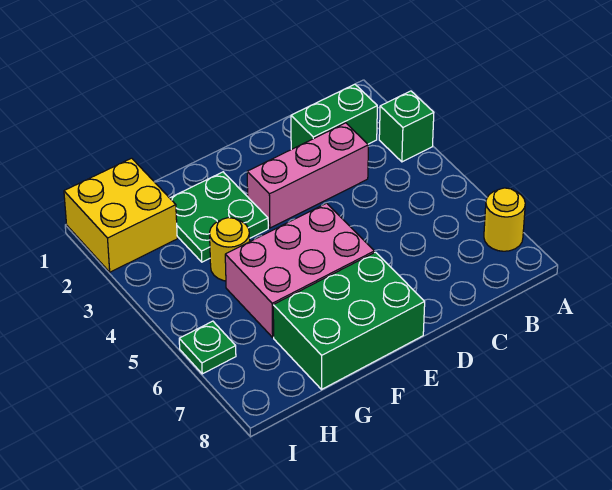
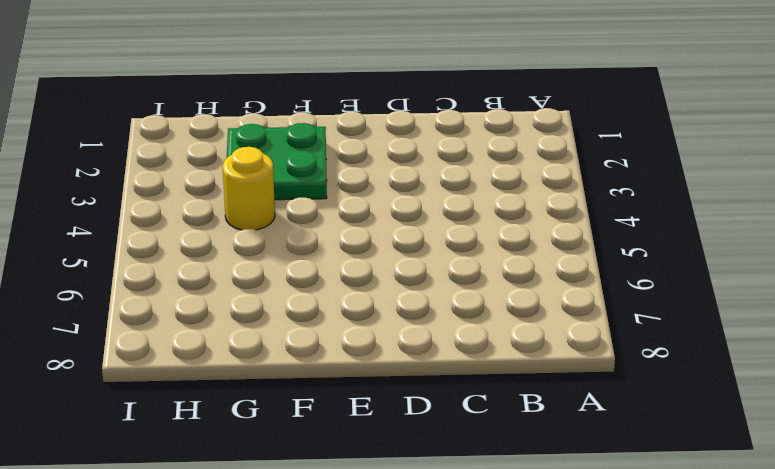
none -> green 1x1 brick [379,91,434,162]
none -> yellow 1x1 round brick [484,188,525,251]

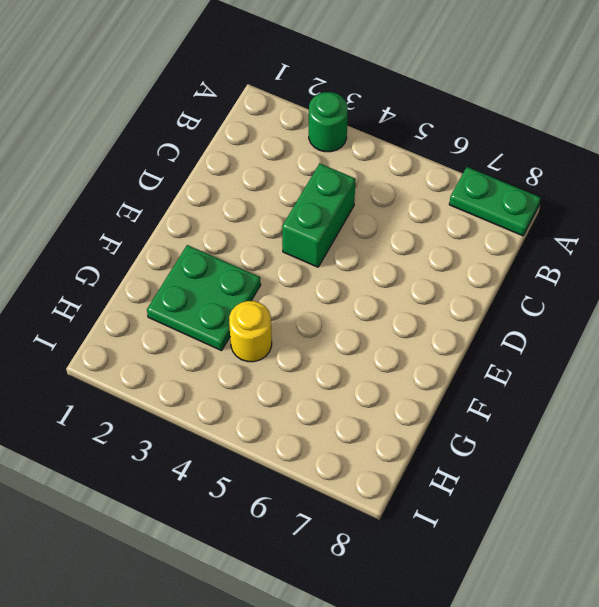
green 1x1 round brick [309,92,348,152] -> green 1x1 brick [379,91,434,162]
green 1x2 plate [449,167,541,236] -> yellow 1x1 round brick [484,188,525,251]
green 1x2 brick [282,164,356,267] -> green 1x2 brick moved to [291,84,377,149]
none -> pink 1x3 brick [247,123,368,228]
none -> pink 2x3 brick [225,203,374,337]

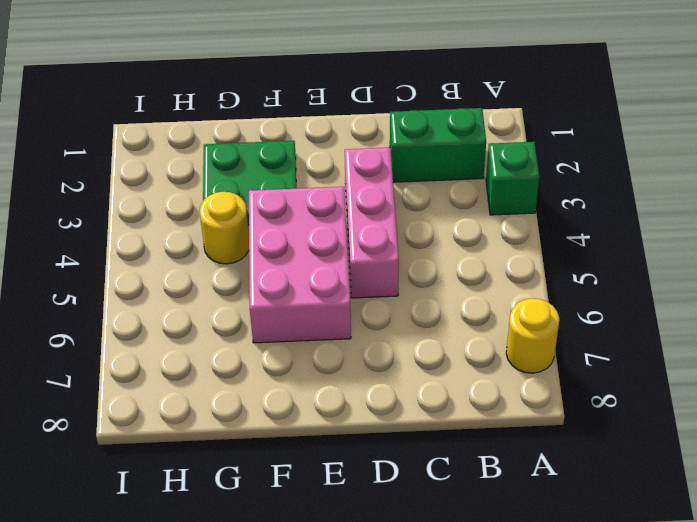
pink 1x3 brick [345,148,399,298] -> pink 1x3 brick turned to [247,123,368,228]
pink 2x3 brick [249,187,351,343] -> pink 2x3 brick turned to [225,203,374,337]
none -> green 2x3 brick [273,252,425,389]
none -> yellow 2x2 brick [64,158,177,272]

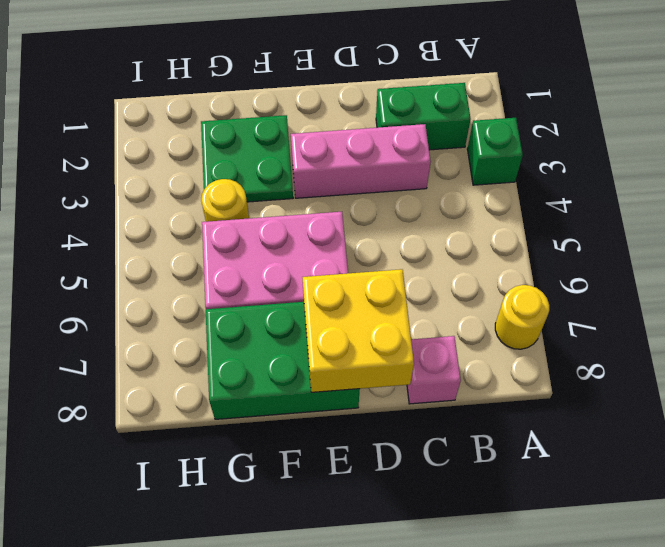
pink 1x1 brick [407,336,461,404] -> none
yellow 2x2 brick [303,269,414,392] -> yellow 2x2 brick moved to [64,158,177,272]
none -> green 1x1 plate [179,321,236,374]

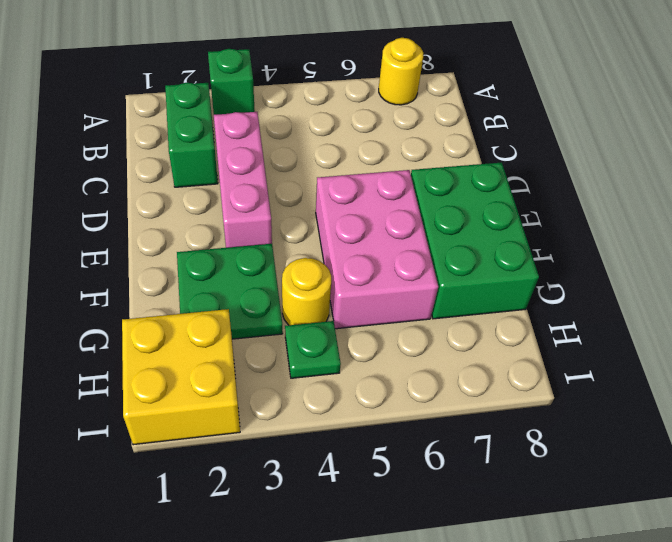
green 1x1 plate [285,321,341,378] -> green 1x1 plate moved to [179,321,236,374]

